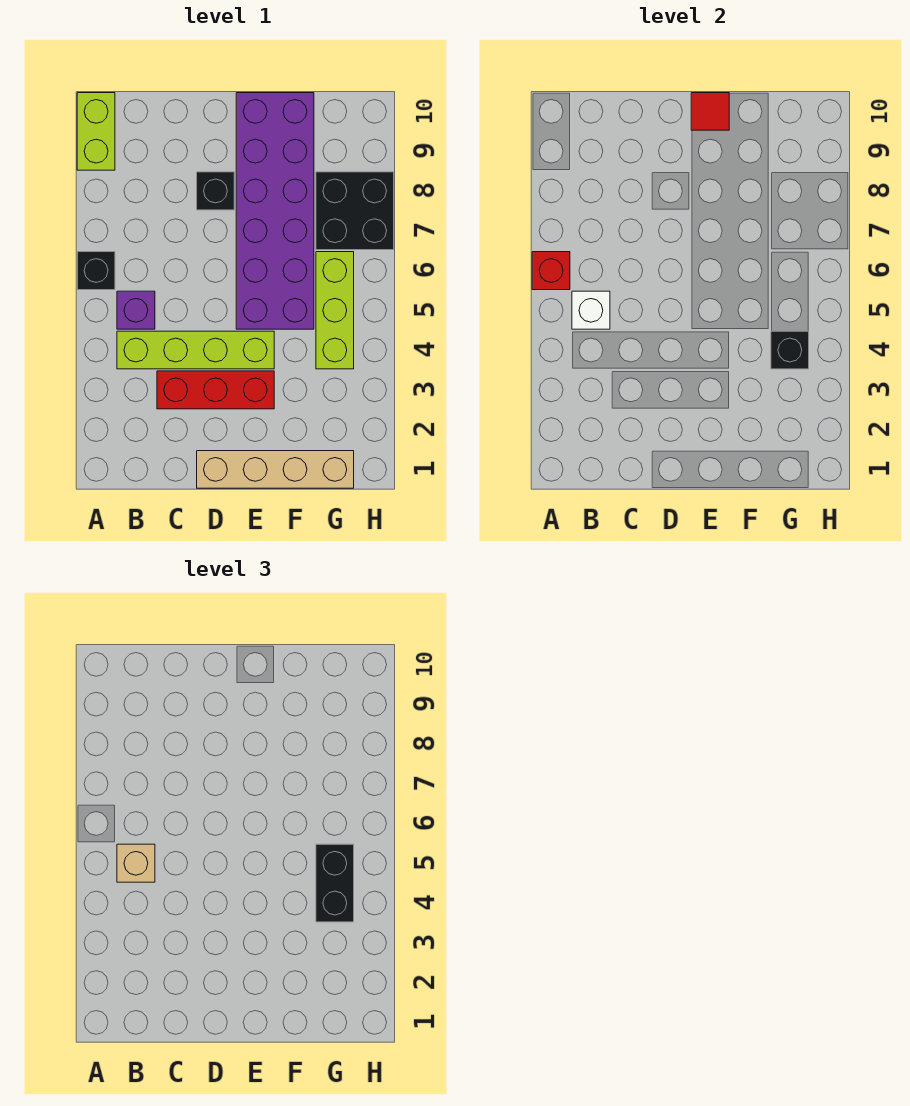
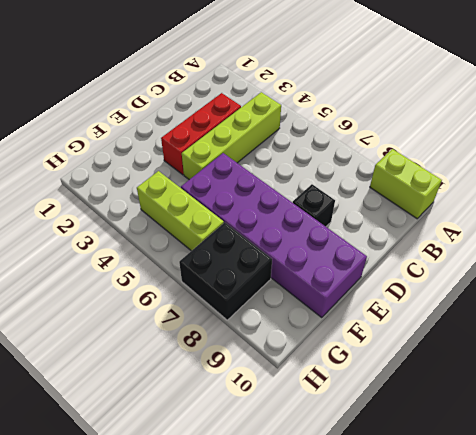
none -> black 1x1 brick [77,252,115,290]
none -> purple 1x1 brick [117,291,155,329]
none -> tan 1x4 brick [197,451,354,488]

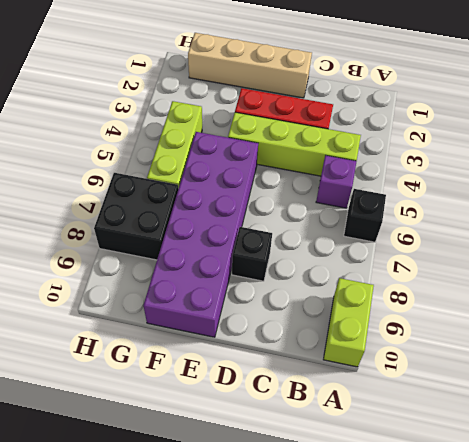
none -> red 1x1 brick [532,252,570,290]
none -> white 1x1 brick [572,291,610,329]
none -> red 1x1 tile [691,93,729,130]

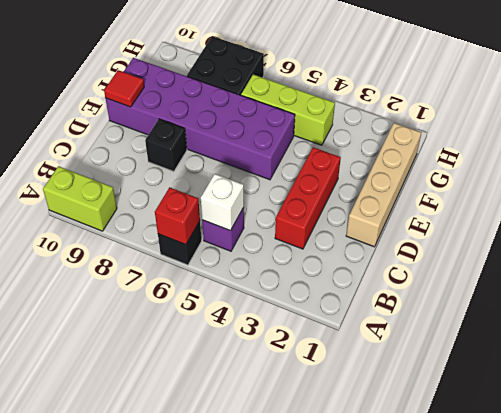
none -> lime 1x4 brick [117,331,274,369]
none -> black 1x1 brick [771,331,809,369]
none -> tan 1x1 brick [117,844,155,882]

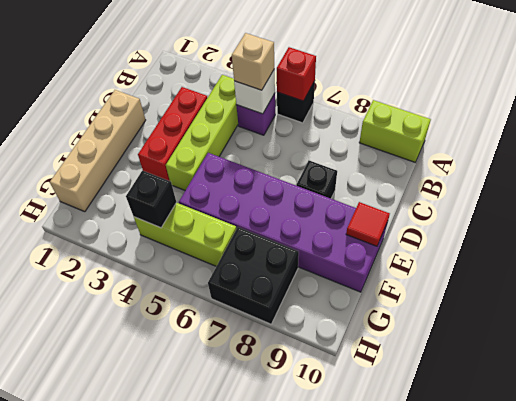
none -> black 1x2 brick [316,844,354,922]

